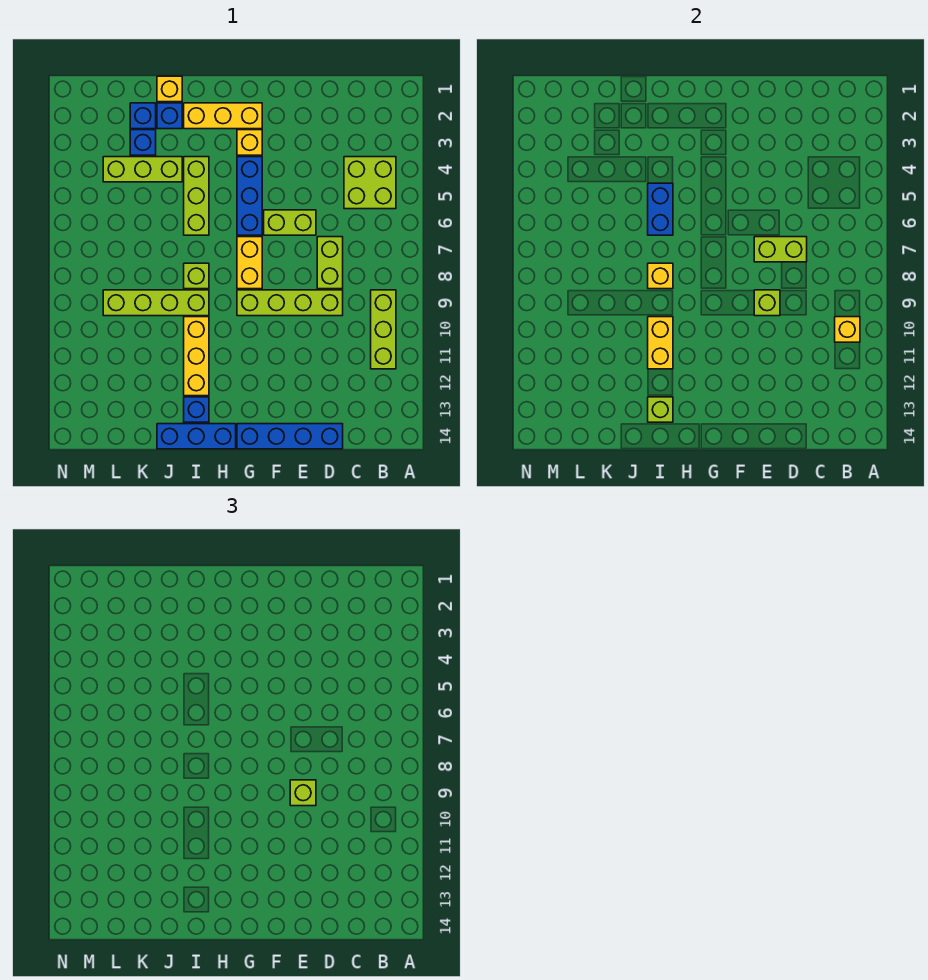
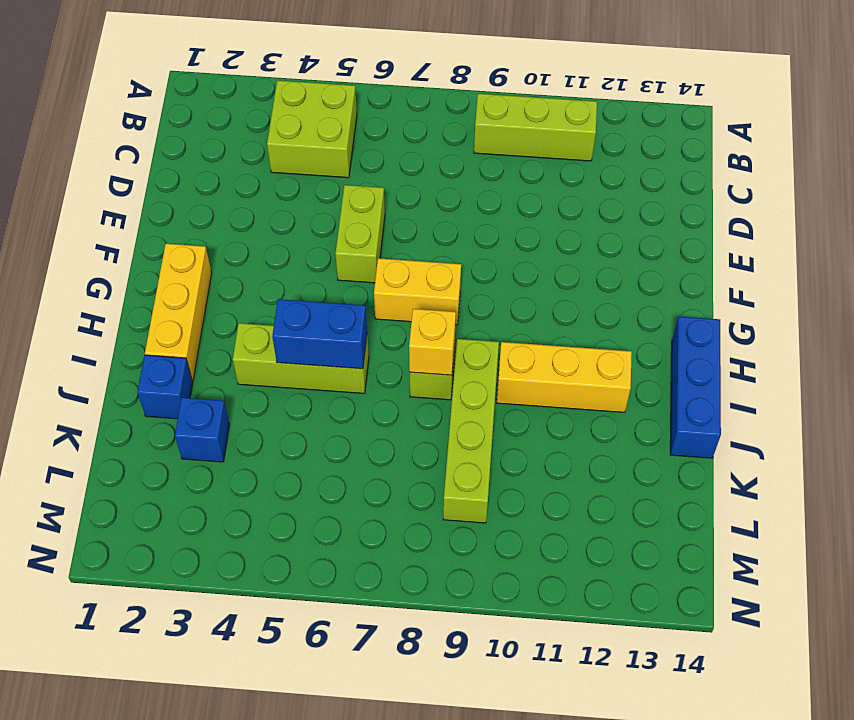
none -> lime 1x2 brick [317,237,343,289]
none -> lime 1x4 brick [237,290,343,316]
none -> blue 1x4 brick [237,424,343,449]

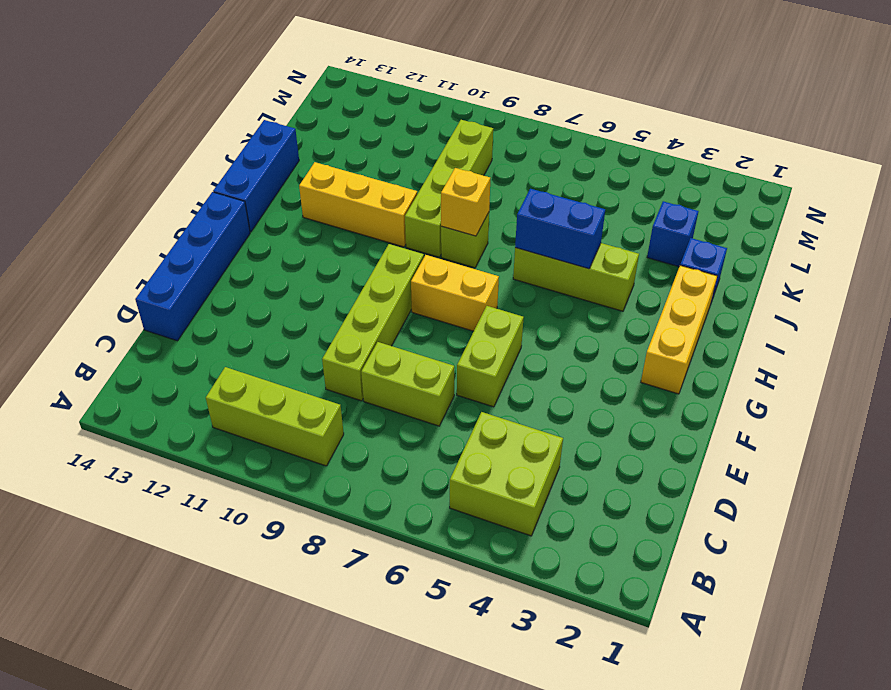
none -> yellow 1x1 brick [237,130,262,155]
none -> blue 1x3 brick [237,157,262,235]
none -> blue 1x1 brick [184,397,209,422]

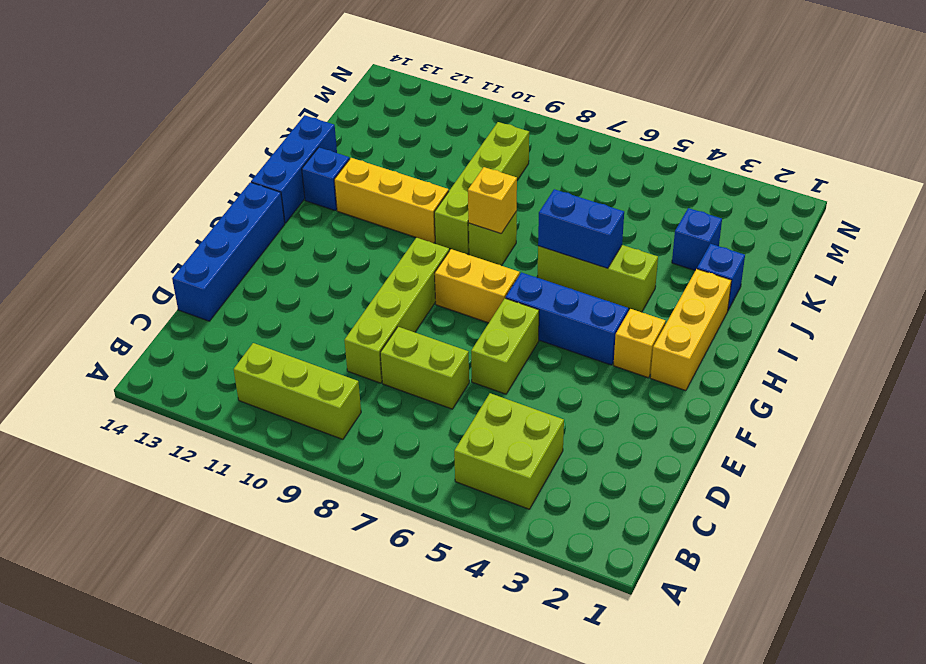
none -> yellow 1x1 brick [157,76,182,102]
none -> lime 1x3 brick [103,157,182,182]
none -> blue 1x1 brick [130,103,156,129]

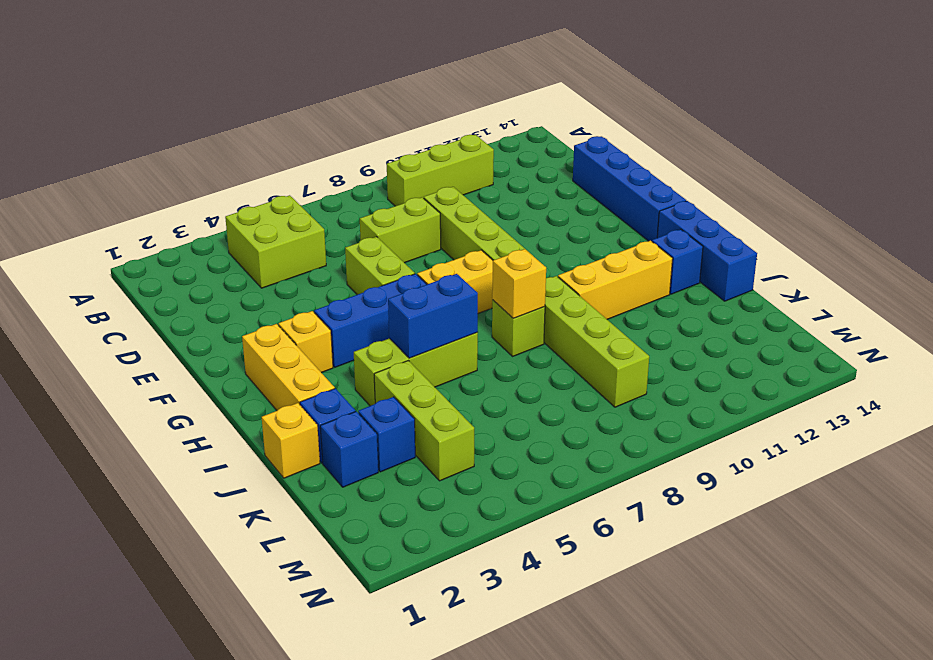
none -> yellow 1x1 brick [835,317,860,342]
none -> lime 1x2 brick [754,237,807,262]
none -> lime 1x1 brick [754,290,780,316]

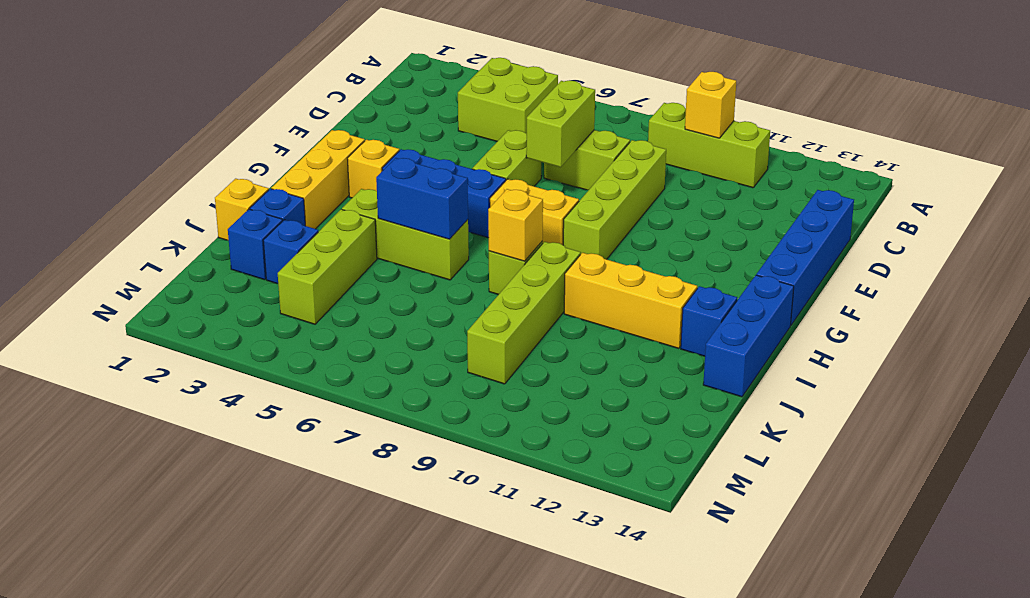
none -> lime 1x1 brick [754,290,780,316]
none -> yellow 1x2 brick [648,317,673,369]
none -> lime 1x1 brick [648,397,673,422]

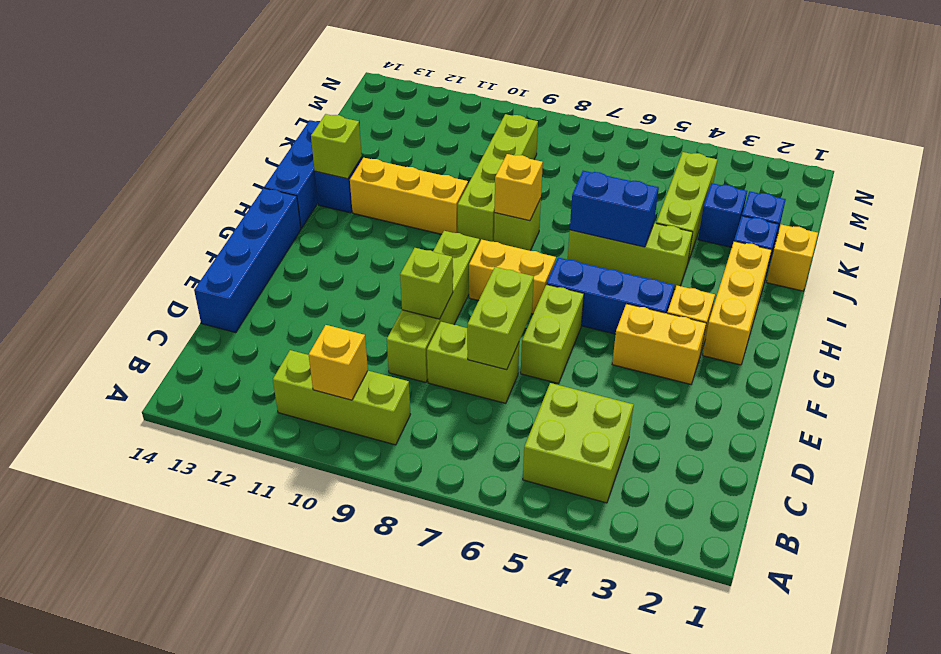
yellow 1x2 brick [612,304,706,384] -> yellow 1x2 brick moved to [648,317,673,369]
none -> lime 1x1 brick [290,780,316,806]

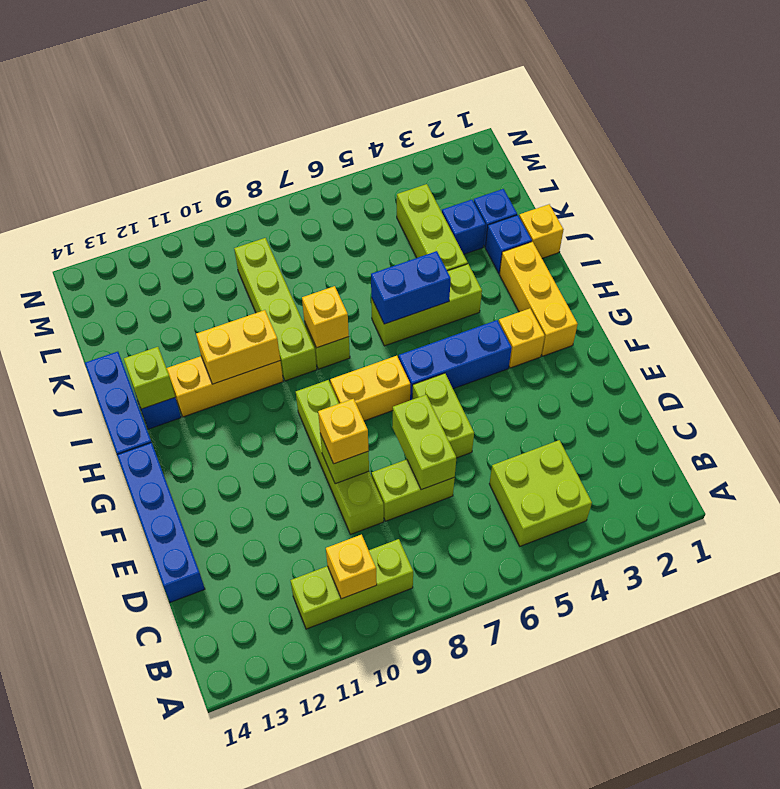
yellow 1x1 brick [318,399,369,464] -> lime 1x1 brick [290,780,316,806]

